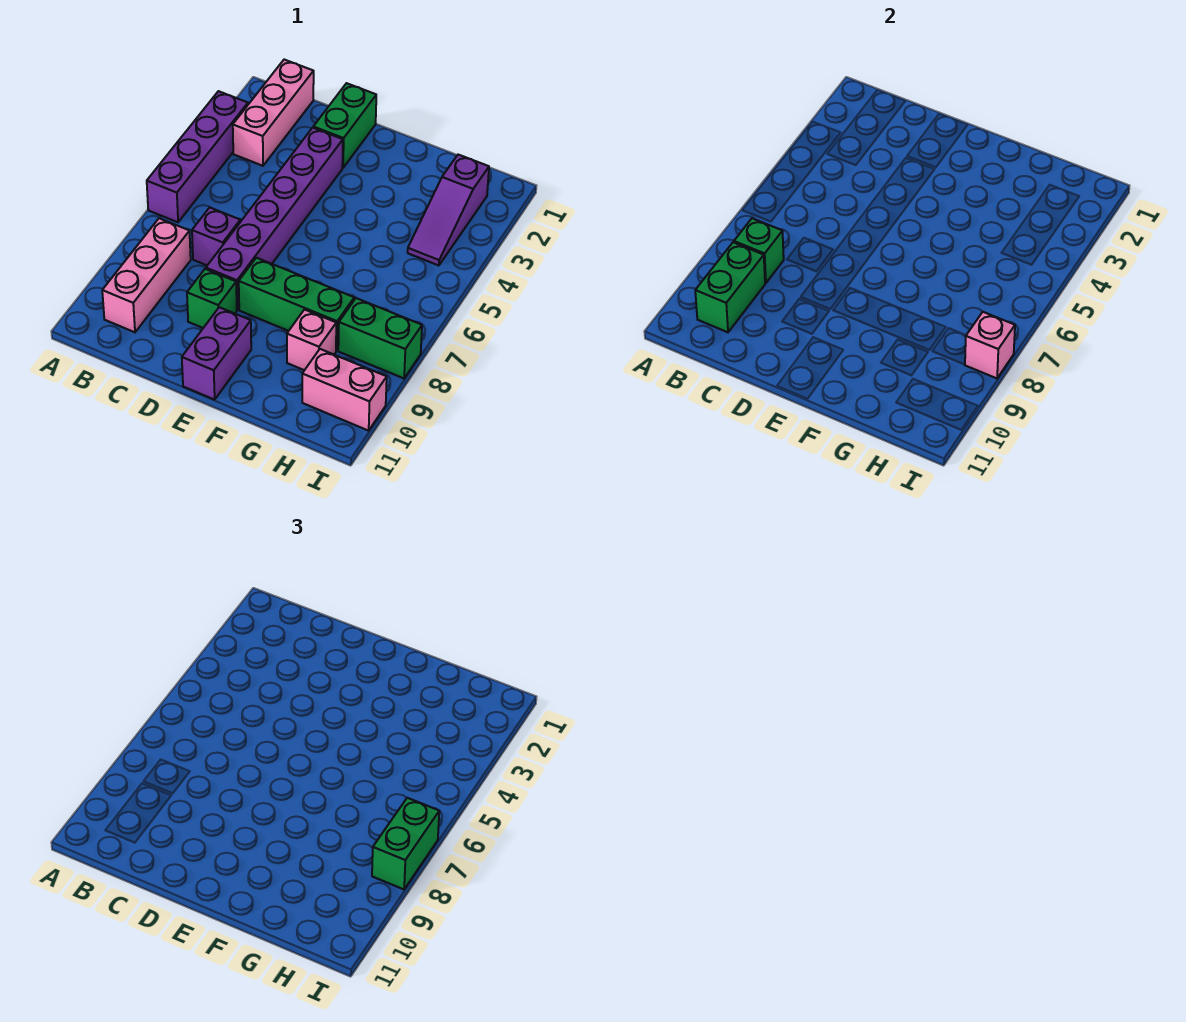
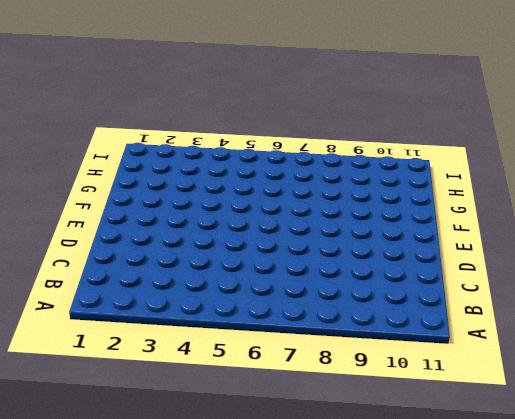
none -> purple 1x4 brick [147,91,248,222]
none -> pink 1x3 brick [233,60,314,166]
none -> pink 1x3 brick [102,218,191,332]

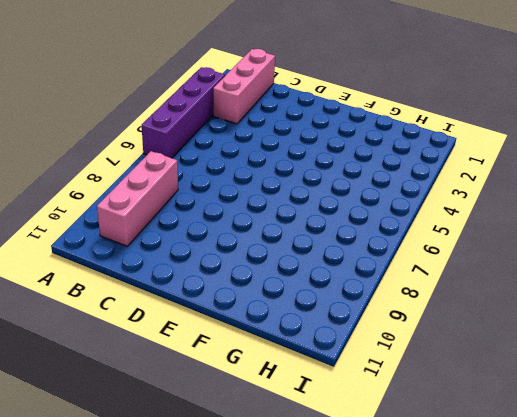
none -> purple 1x1 brick [192,207,240,265]
none -> green 1x2 brick [313,83,376,168]
none -> purple 1x6 brick [206,128,343,310]

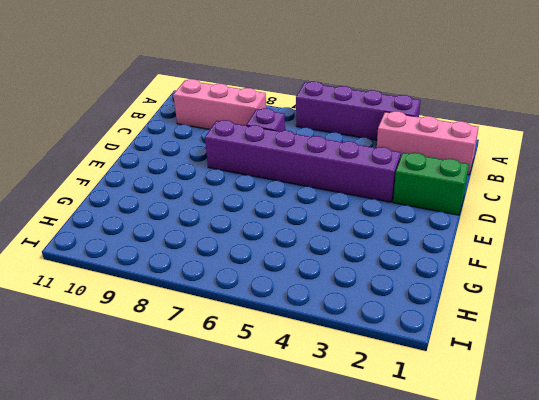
none -> green 1x1 brick [187,269,237,328]
none -> green 1x3 brick [239,258,354,351]
none -> purple 1x2 brick [182,307,251,400]

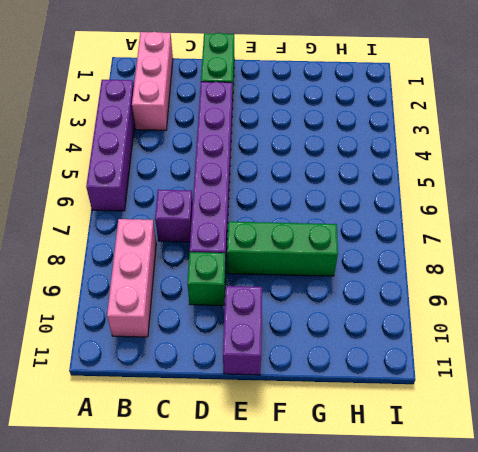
none -> pink 1x1 brick [287,310,336,370]
none -> purple 1x3 slope [408,155,489,266]
none -> green 1x2 brick [338,298,422,378]

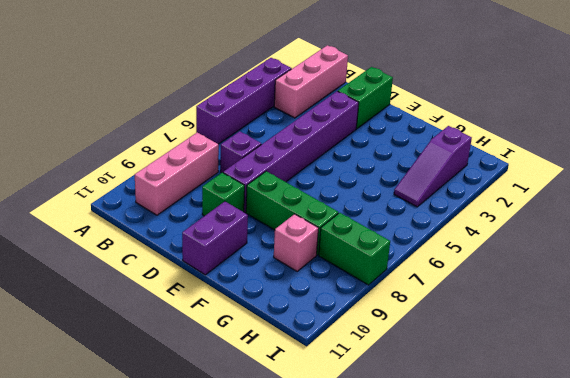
none -> pink 1x2 brick [302,349,387,431]
none -> green 1x1 brick [734,218,784,283]
none -> green 1x2 brick [695,242,765,332]

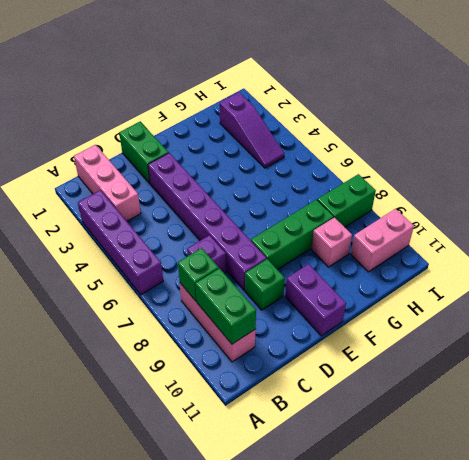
none -> pink 1x1 brick [965,312,1015,378]
none -> green 1x2 brick [372,798,439,889]

